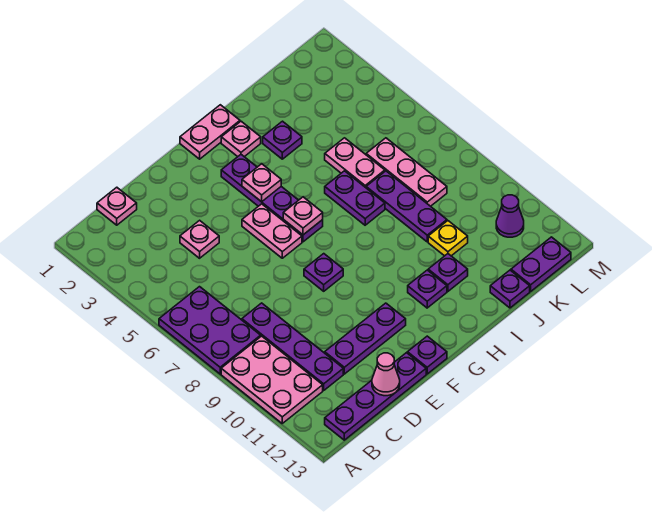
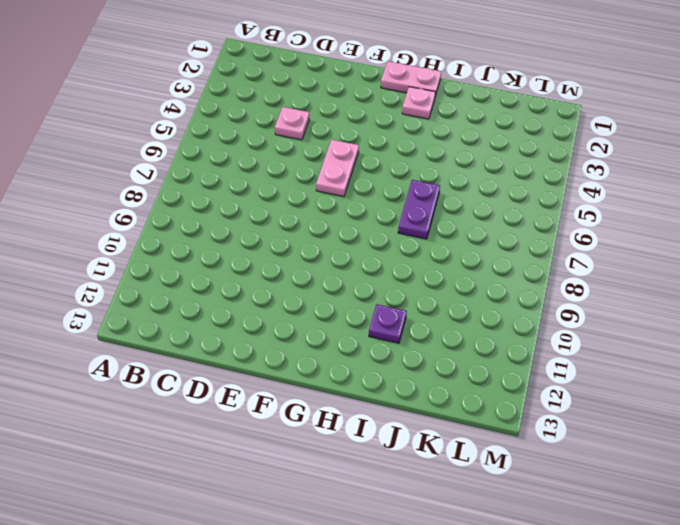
none -> purple 2x3 plate [159,287,261,374]
none -> pink 2x3 plate [221,336,323,423]
none -> purple 1x4 plate [325,353,426,440]

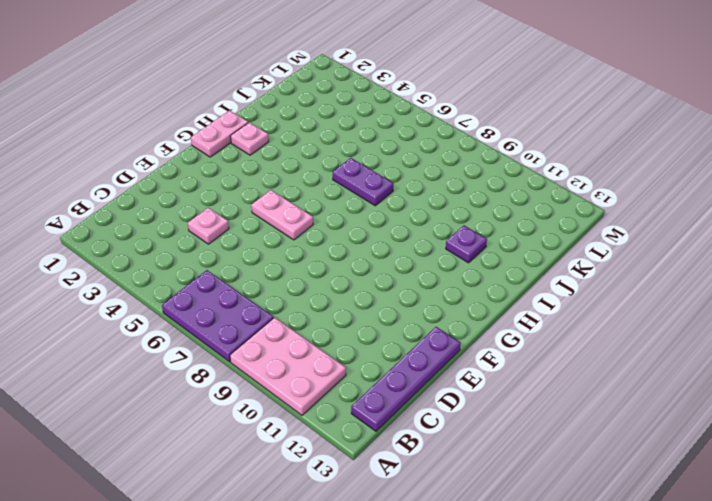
none -> pink 1x1 plate [97,187,137,225]
none -> purple 1x4 plate [242,303,343,390]
none -> purple 1x3 plate [325,303,406,374]

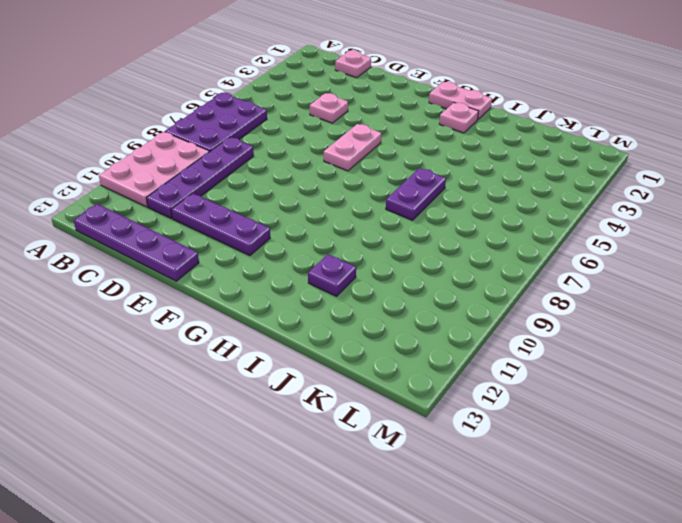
none -> purple 1x1 plate [304,254,343,291]
none -> purple 1x1 plate [407,336,447,374]
none -> purple 1x4 plate [221,155,323,242]

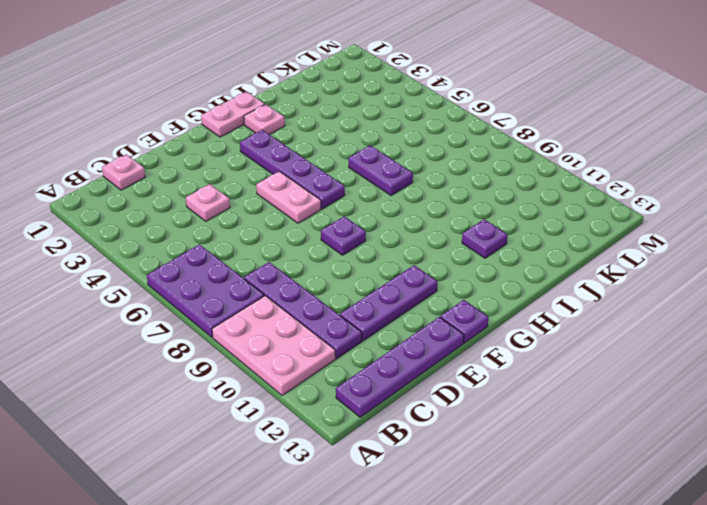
none -> purple 1x1 plate [408,270,447,308]
none -> purple 1x1 plate [263,121,302,159]
none -> pink 1x2 plate [325,138,385,188]

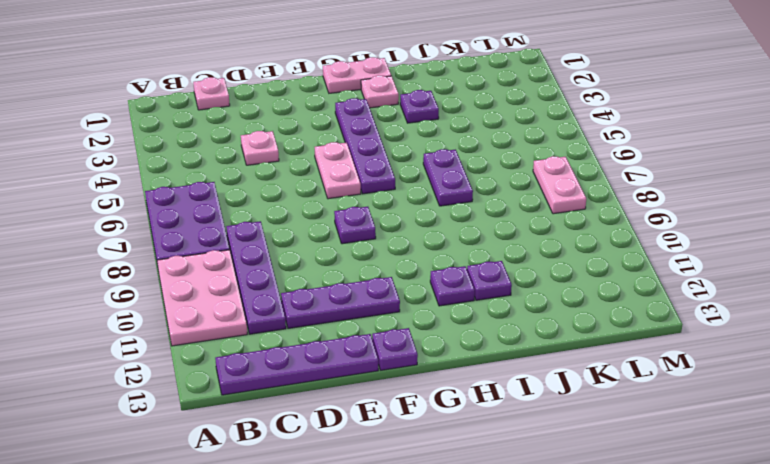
pink 1x2 plate [533,156,586,214] -> pink 1x2 plate moved to [325,138,385,188]
none -> purple 1x3 plate [366,171,447,242]
none -> yellow 1x1 plate [428,221,468,256]
none -> purple 1x1 plate [490,270,530,308]

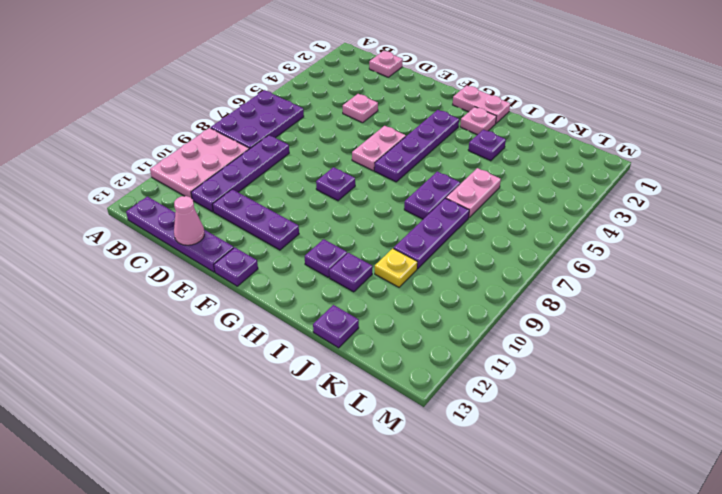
none -> pink 1x3 plate [366,138,447,206]
none -> purple 1x2 plate [511,237,571,291]
none -> purple 1x1 cone [496,195,524,237]

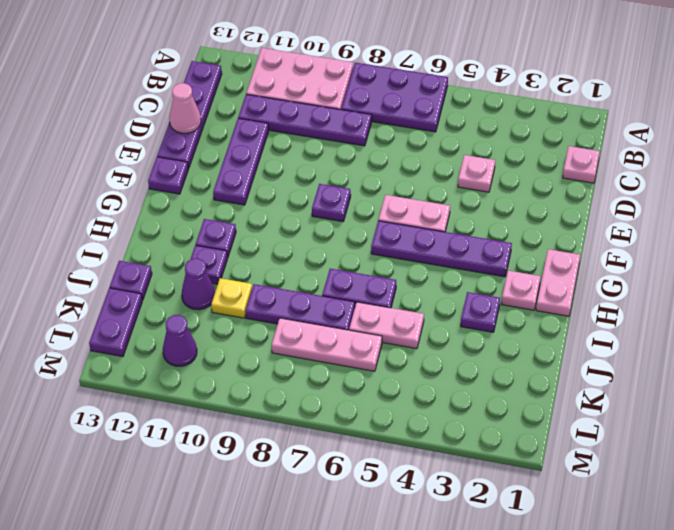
purple 1x1 cone [182,258,215,310] -> none
none -> pink 1x1 plate [242,164,281,202]
none -> pink 1x1 plate [283,197,323,235]

